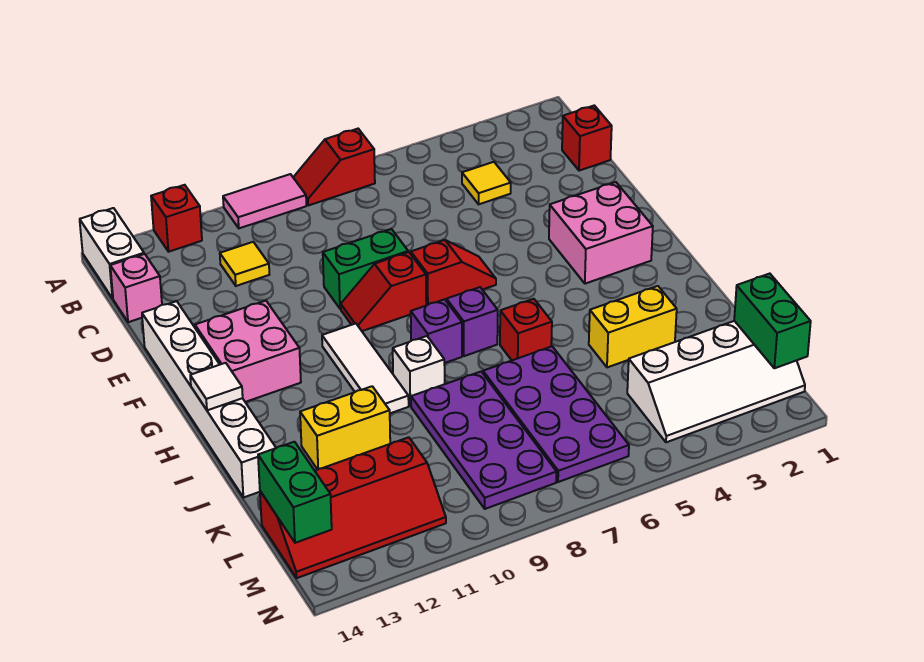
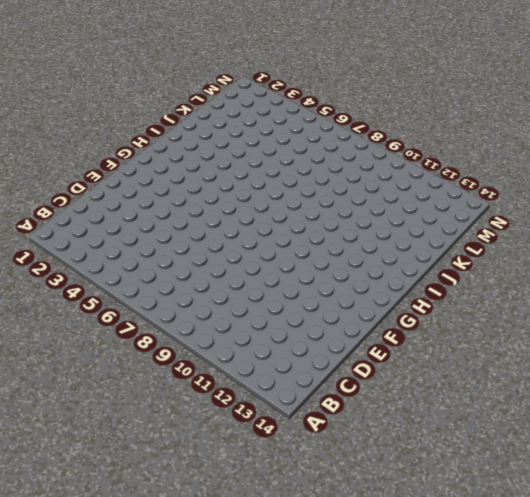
none -> red 1x2 slope [293,129,375,206]
none -> pink 1x2 tile [223,174,306,228]
none -> red 1x1 brick [151,185,202,252]

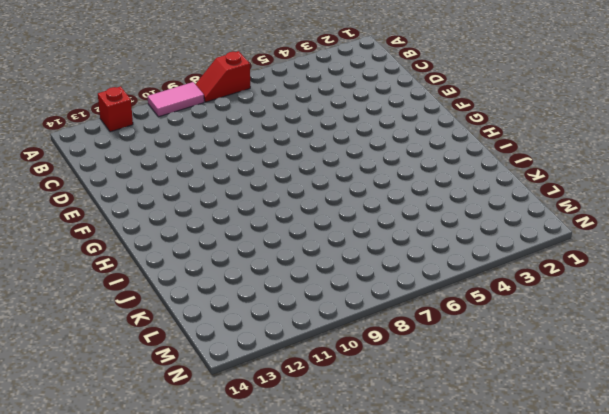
none -> white 1x2 brick [80,208,144,299]
none -> red 1x1 brick [562,106,612,171]
none -> yellow 1x1 tile [462,162,511,204]

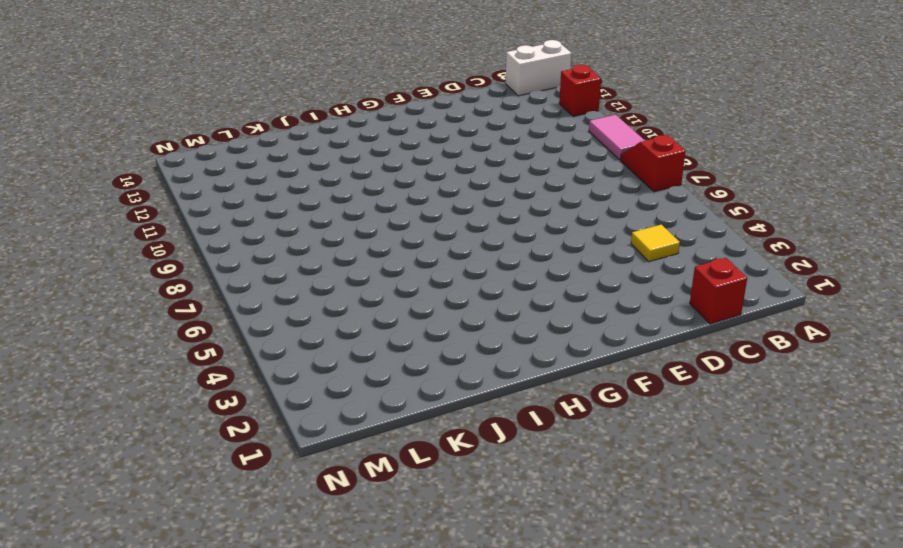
none -> yellow 1x1 tile [220,242,269,286]
none -> pink 1x1 brick [110,254,162,322]
none -> green 1x2 brick [323,229,408,309]

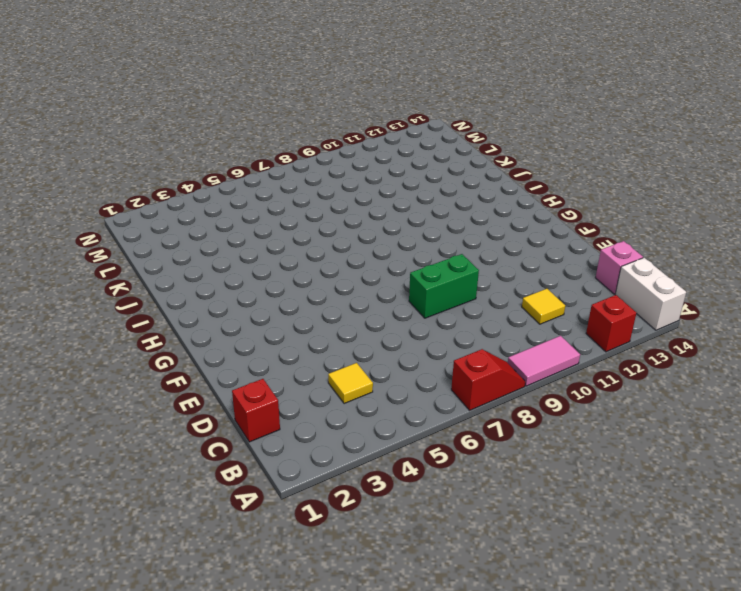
none -> white 1x6 brick [142,301,276,498]
none -> pink 2x2 brick [549,182,653,284]
none -> red 1x2 slope [411,240,496,306]

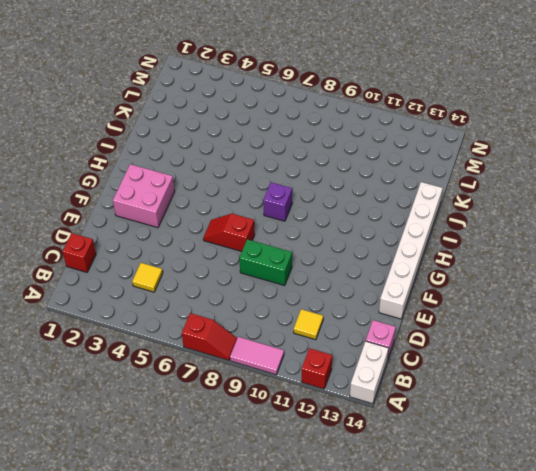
none -> red 1x2 slope [341,252,426,331]
none -> pink 2x2 brick [195,301,301,402]
none -> white 1x3 tile [322,324,409,413]

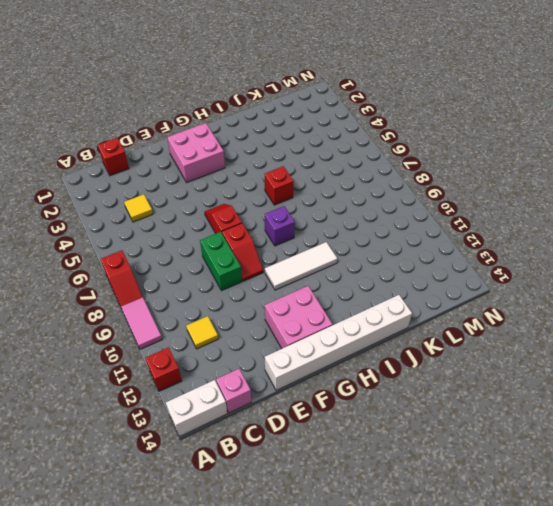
none -> purple 1x1 brick [446,287,498,356]
none -> white 1x1 brick [393,336,445,406]
none -> yellow 1x2 brick [589,286,677,367]

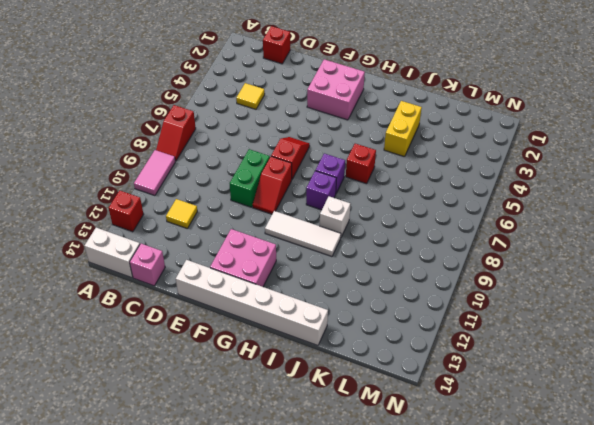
none -> purple 2x4 plate [483,346,629,482]
none -> purple 2x4 plate [411,372,557,509]
none -> yellow 1x2 brick [300,386,390,470]

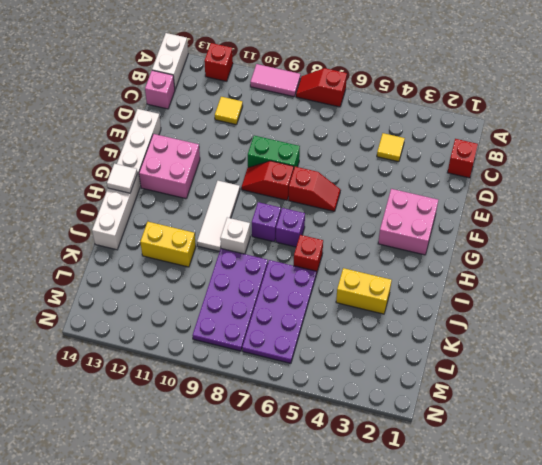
none -> white 2x4 slope [627,321,805,442]
none -> red 2x4 slope [260,437,446,578]
none -> green 1x2 brick [734,274,811,368]

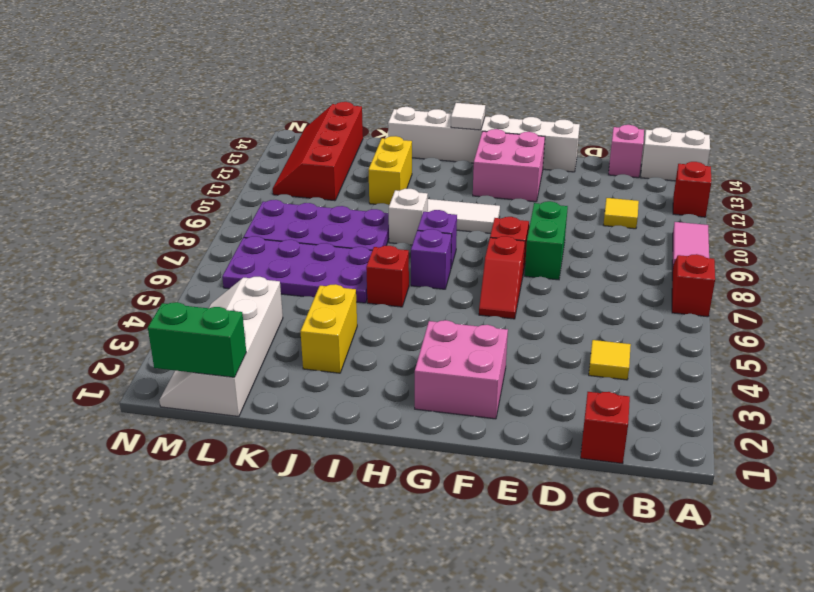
none -> green 1x2 brick [258,442,332,543]

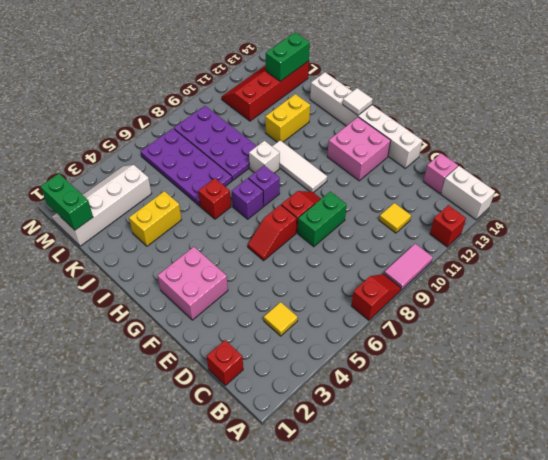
green 1x2 brick [266,32,310,81] -> green 1x2 brick turned to [258,442,332,543]

